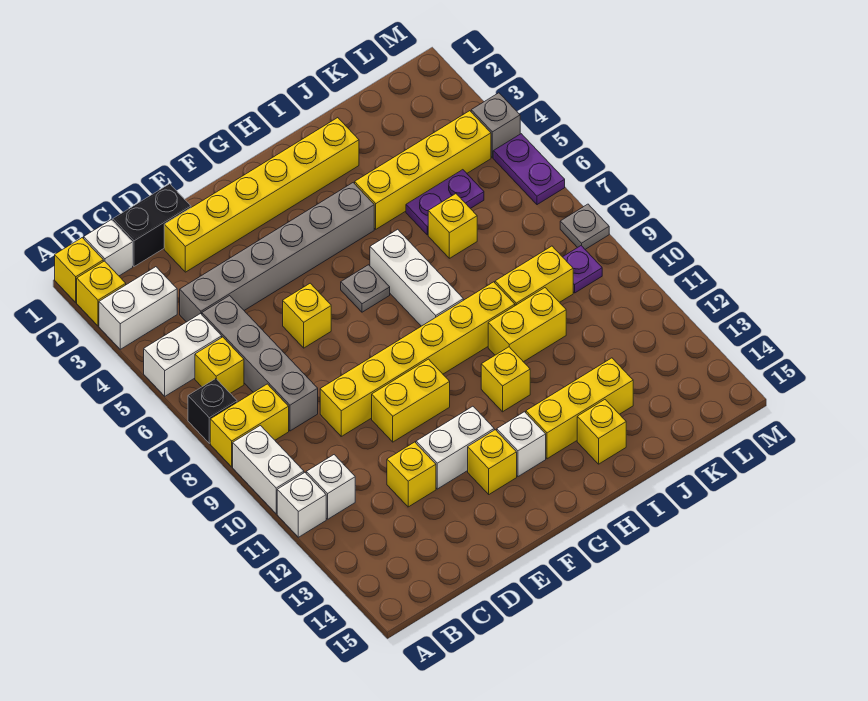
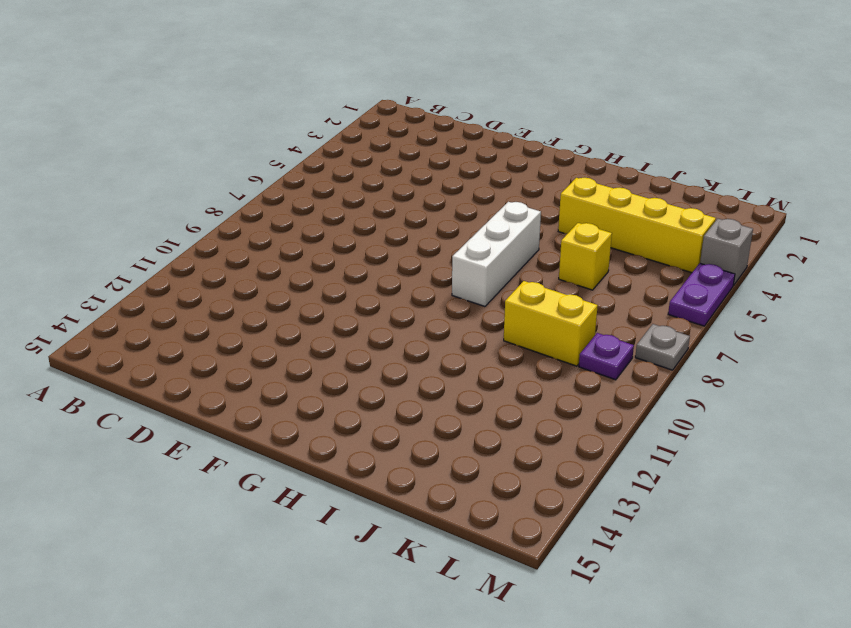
none -> yellow 1x1 brick [55,238,103,302]
none -> yellow 1x1 brick [77,261,126,326]
none -> white 1x2 brick [99,267,177,349]
none -> white 1x2 brick [144,314,222,396]

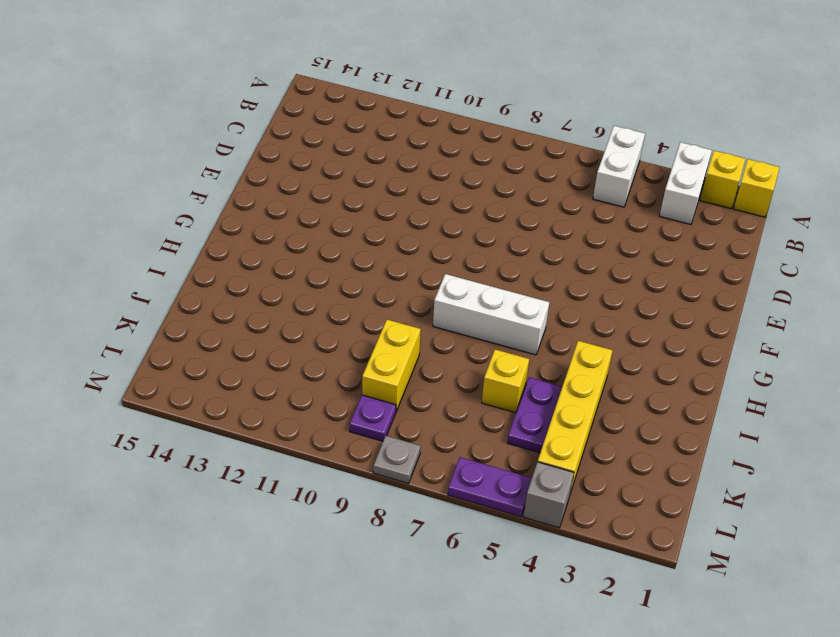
none -> black 1x1 brick [188,379,237,443]
none -> yellow 1x2 brick [210,384,289,467]
none -> white 1x2 brick [233,426,304,514]
none -> white 1x1 brick [277,473,326,537]

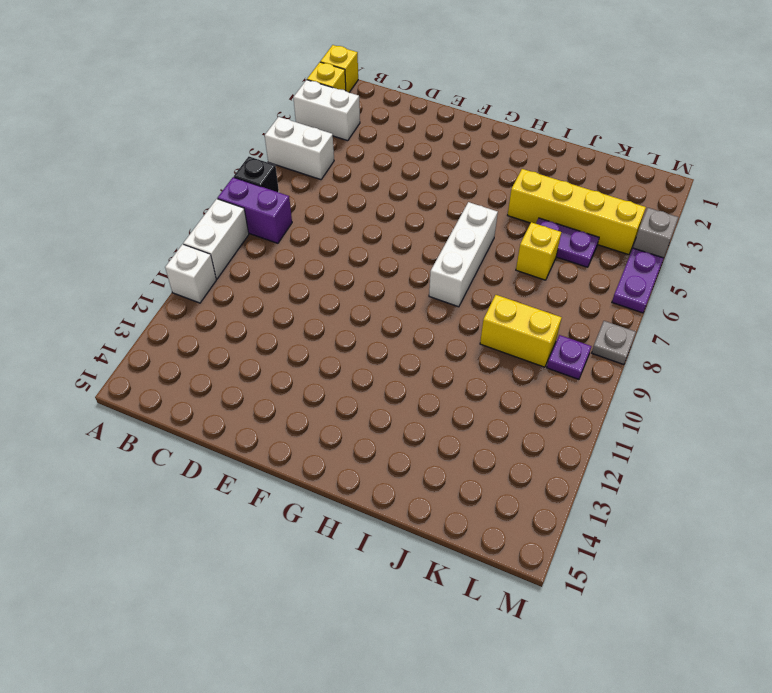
purple 1x2 brick [218,177,292,243] -> yellow 1x2 brick [210,384,289,467]
none -> white 1x1 brick [84,220,133,276]
none -> yellow 1x1 brick [195,337,244,393]
none -> white 1x1 brick [306,455,355,519]
none -> black 1x2 brick [113,184,191,267]

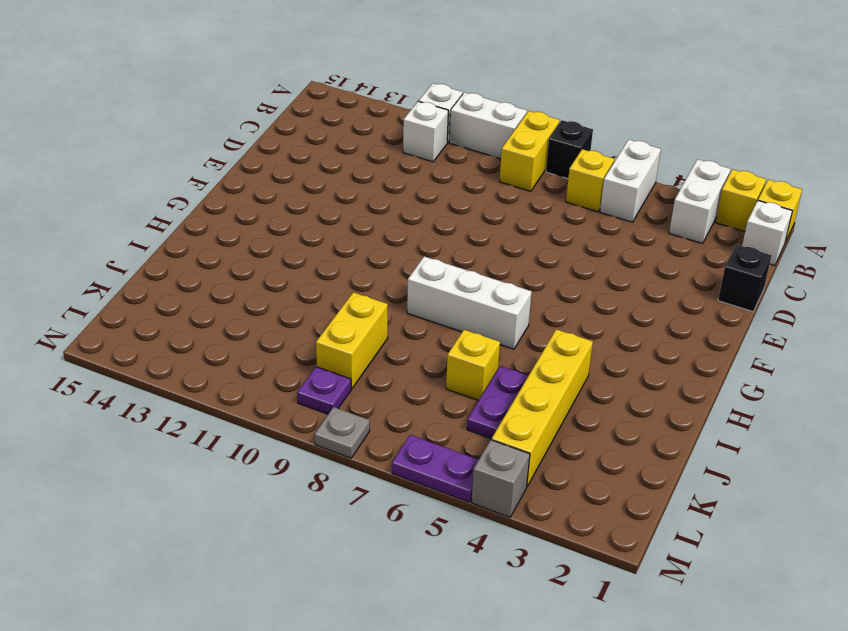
black 1x1 brick [718,245,772,312] -> black 1x2 brick [113,184,191,267]
none -> grey 1x6 brick [180,183,374,322]
none -> grey 1x4 brick [202,296,318,431]
none -> yellow 1x6 brick [164,118,359,272]
none -> yellow 1x6 brick [320,282,515,436]

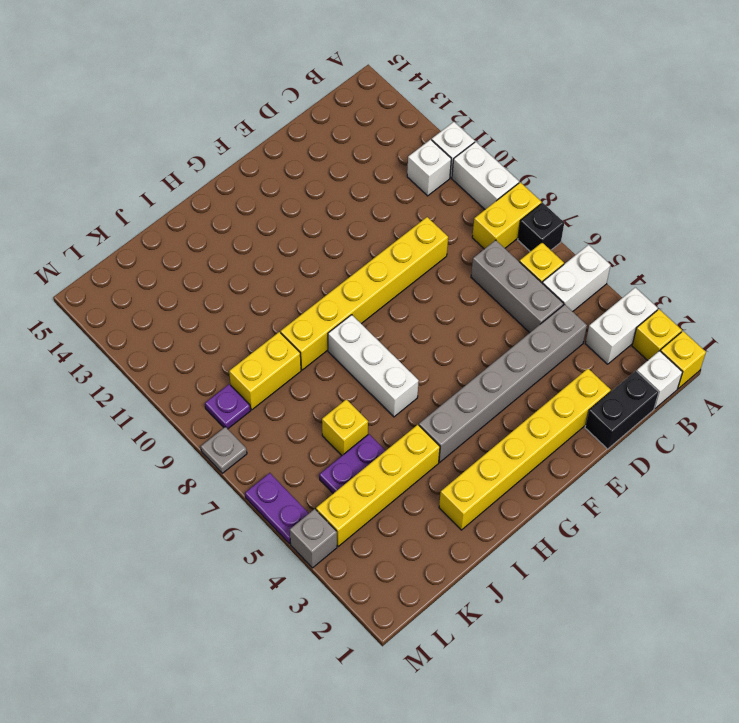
grey 1x3 brick [471,240,564,333] -> grey 1x4 brick [202,296,318,431]
none -> yellow 1x1 brick [387,442,436,507]
none -> yellow 1x1 brick [283,283,331,348]
none -> yellow 1x2 brick [372,359,450,442]
none -> white 1x2 brick [416,406,494,489]

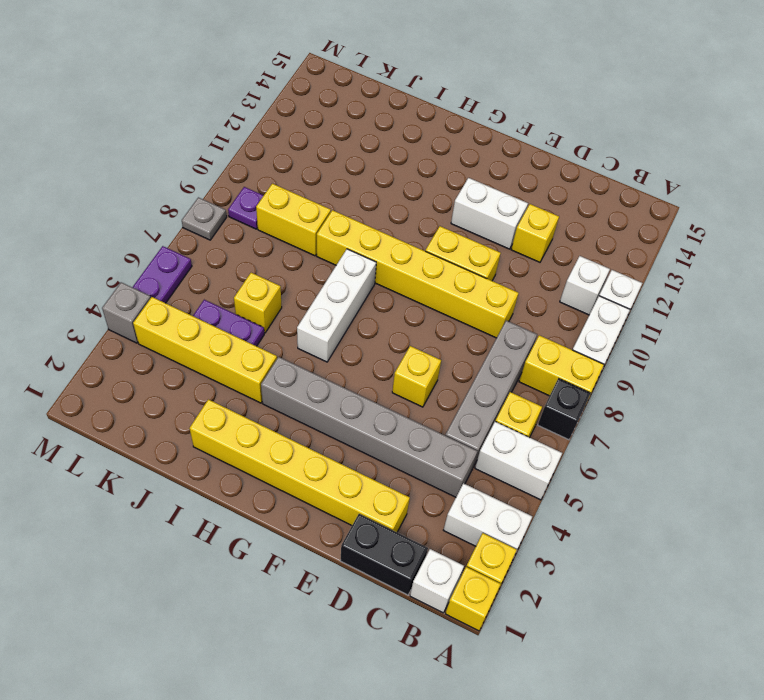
none -> yellow 1x1 brick [468,430,517,494]
none -> grey 1x1 plate [341,265,390,312]
none -> white 1x1 brick [497,412,546,477]
none -> yellow 1x1 brick [481,347,530,412]

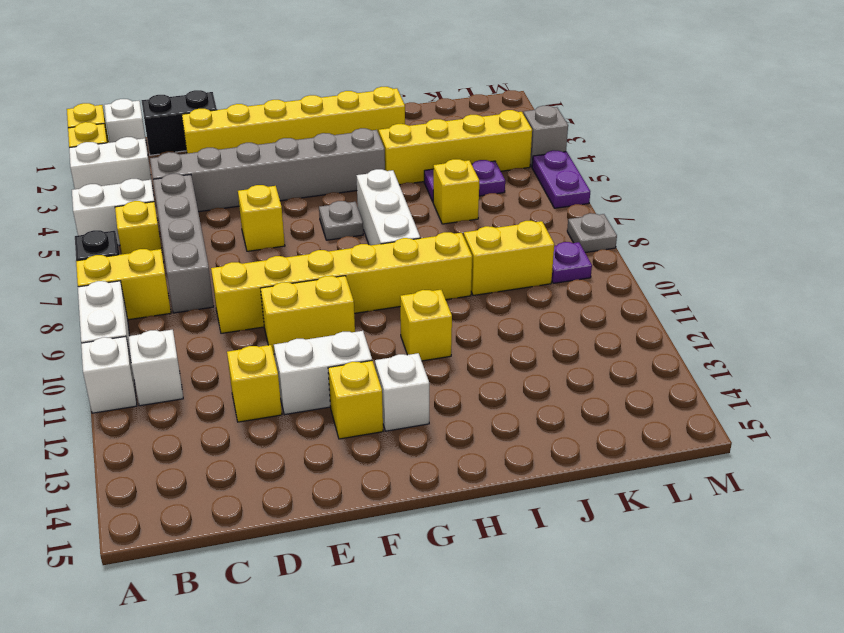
none -> yellow 1x3 brick [526,358,633,459]
none -> yellow 1x2 brick [488,288,566,362]
none -> yellow 1x1 brick [577,400,626,464]

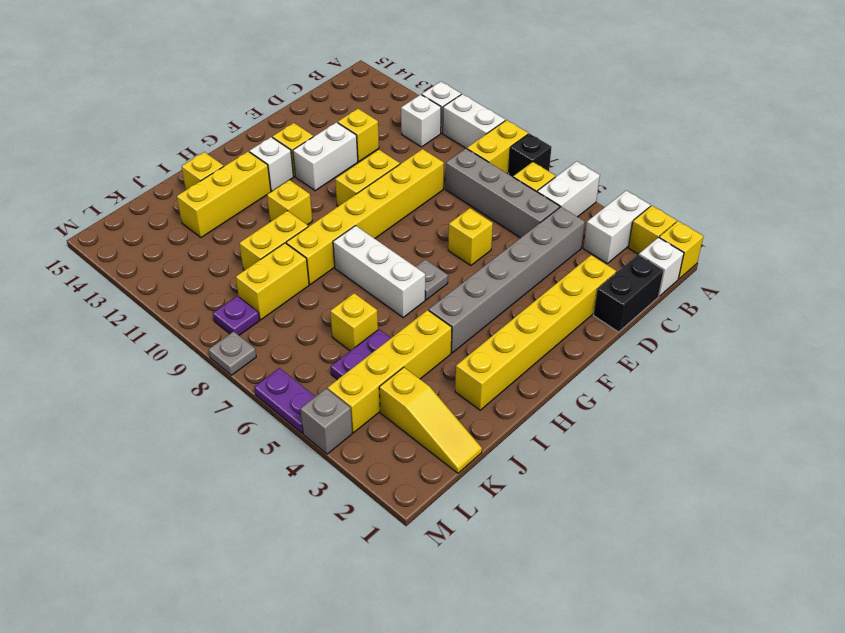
yellow 1x3 slope [379,367,482,473] -> none

